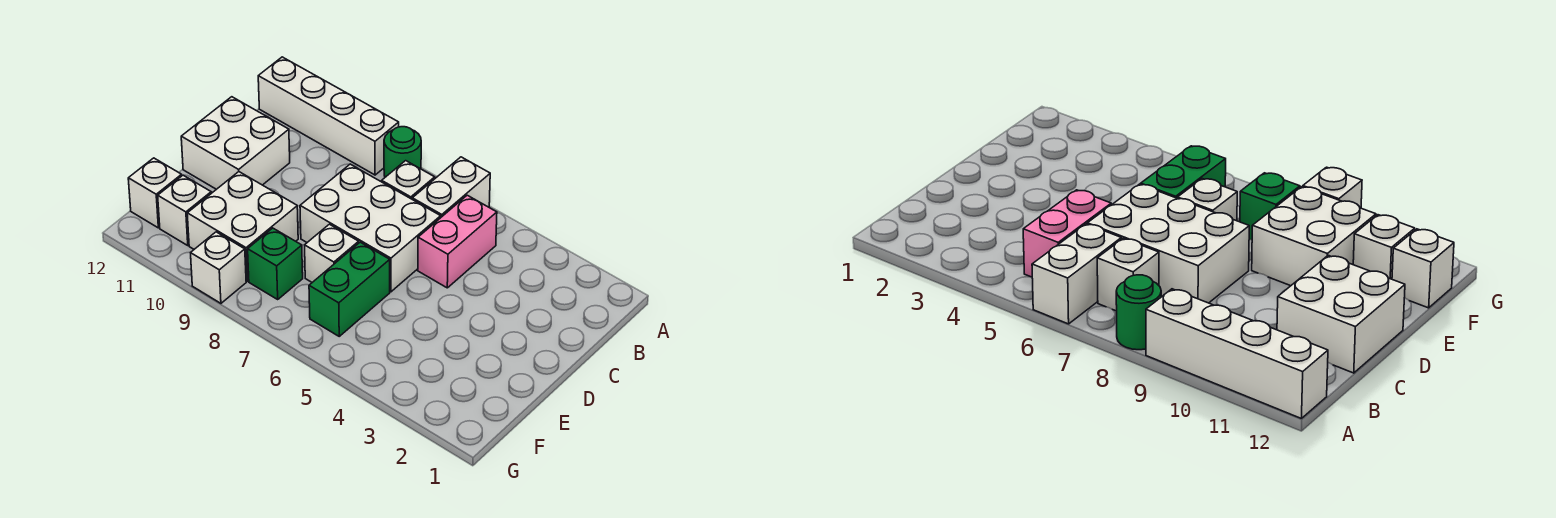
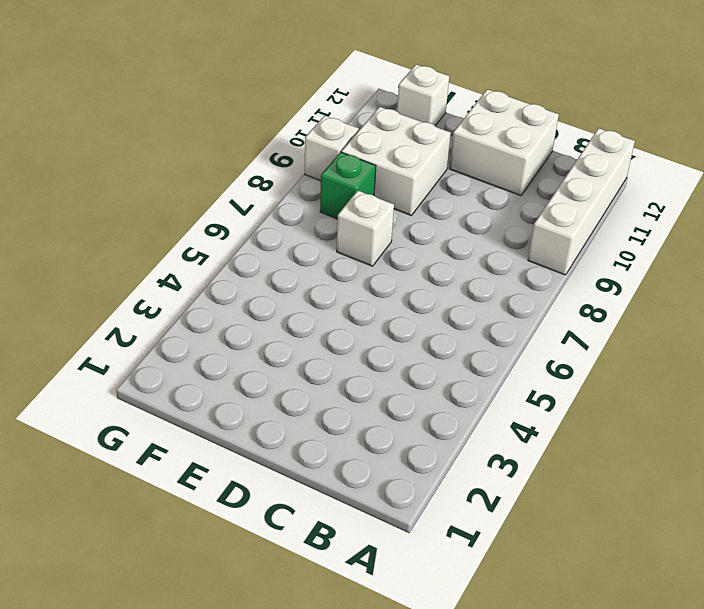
none -> white 1x2 brick [412,157,490,217]
none -> green 1x1 round brick [384,127,421,177]
none -> pink 1x2 brick [418,195,497,288]

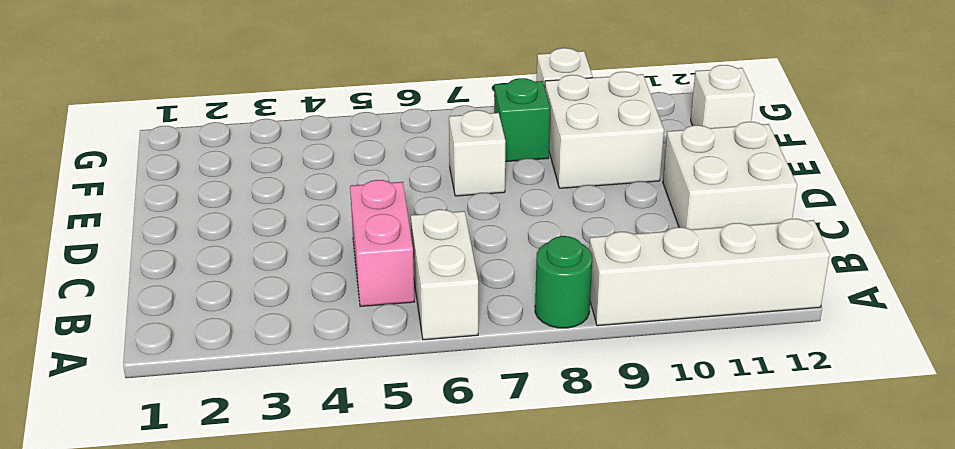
none -> white 1x1 brick [382,161,435,199]
none -> white 2x3 brick [300,164,441,292]
none -> green 1x2 brick [309,242,390,336]

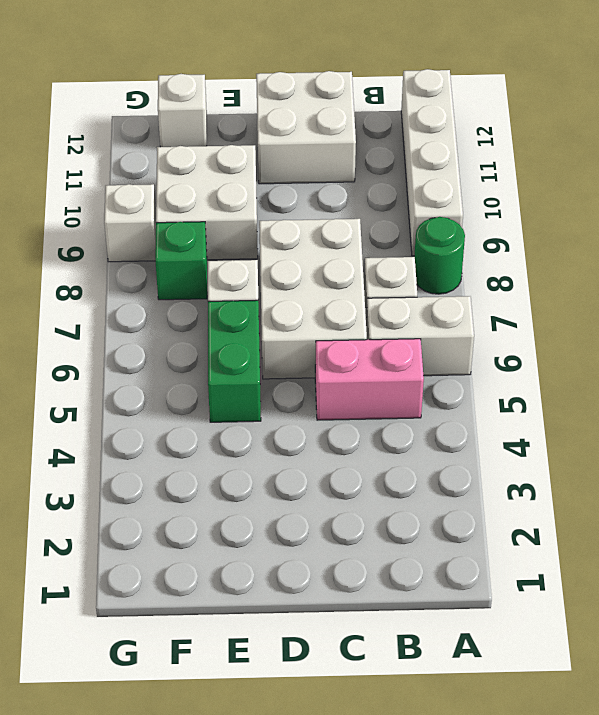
green 1x2 brick [208,300,261,422] -> green 1x2 brick turned to [309,242,390,336]
none -> white 1x1 brick [158,175,211,245]

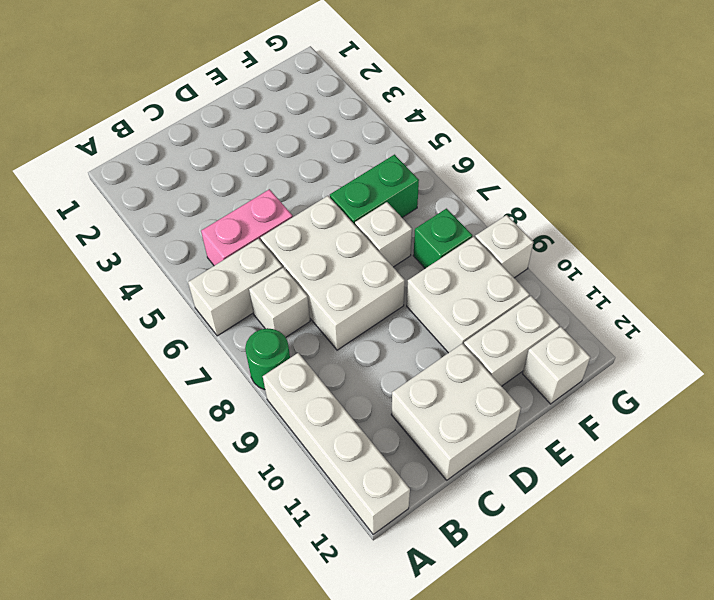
white 1x2 brick [464,296,559,386] -> white 1x1 brick [158,175,211,245]

